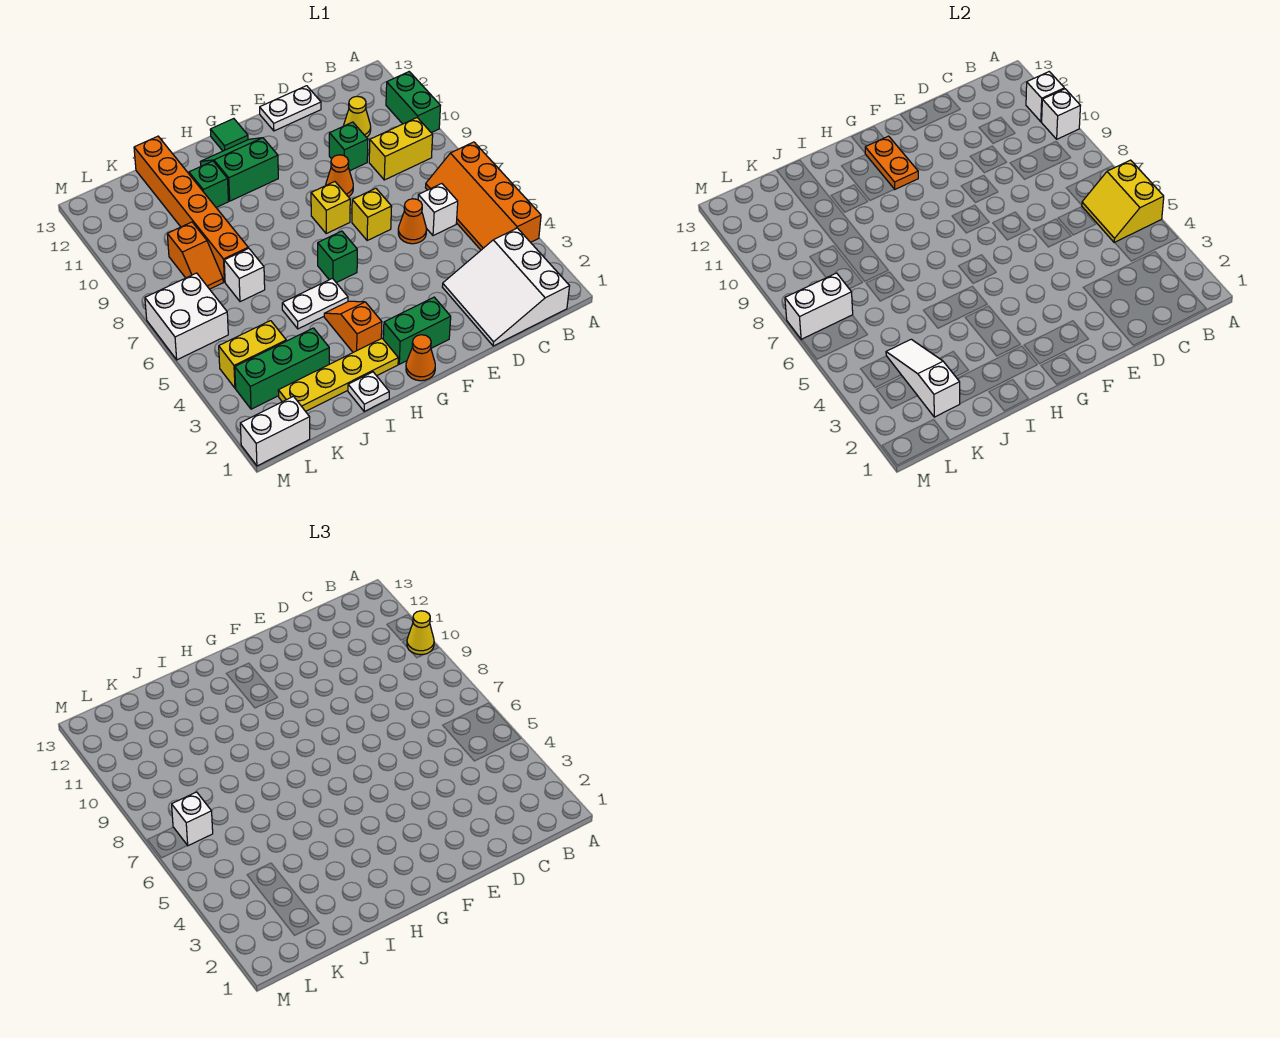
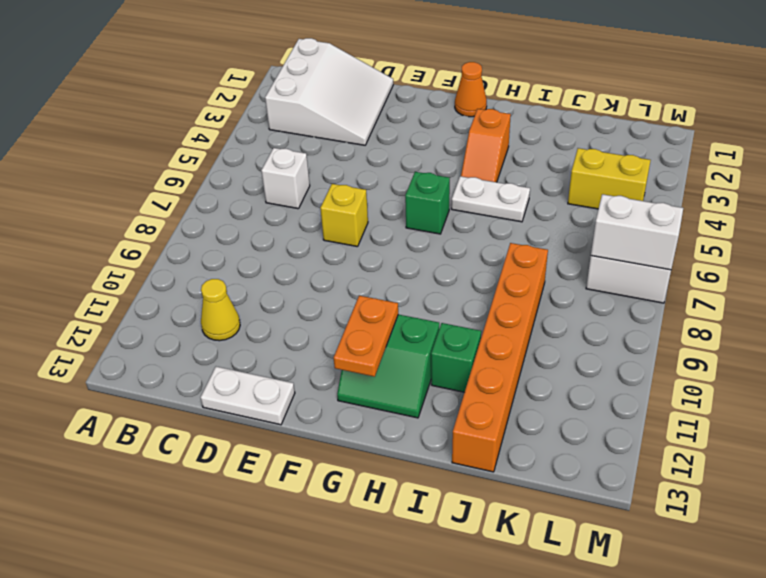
none -> orange 2x4 slope [426,142,541,250]
none -> green 1x2 brick [386,72,440,133]
none -> yellow 1x2 brick [369,118,433,180]
none -> orange 1x1 cone [398,199,427,244]

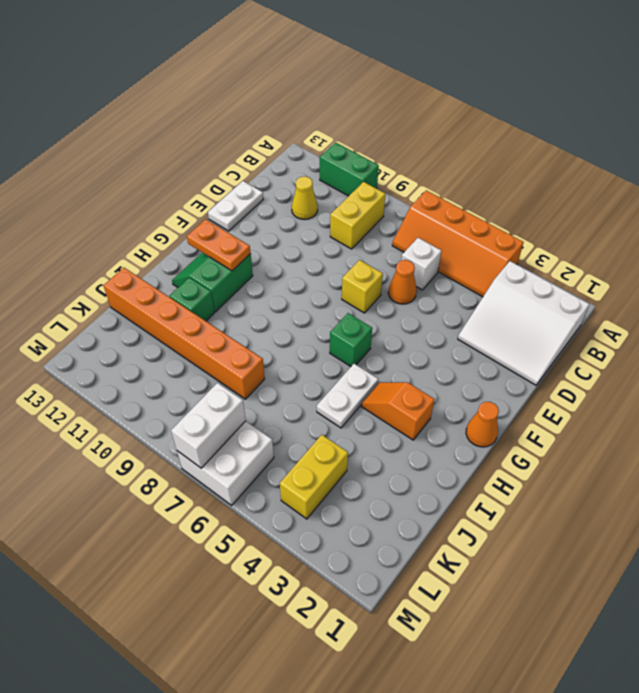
none -> green 1x1 brick [329,122,368,171]
none -> orange 1x1 cone [326,155,353,197]
none -> green 1x2 brick [383,297,451,364]
none -> yellow 1x1 brick [311,182,350,233]

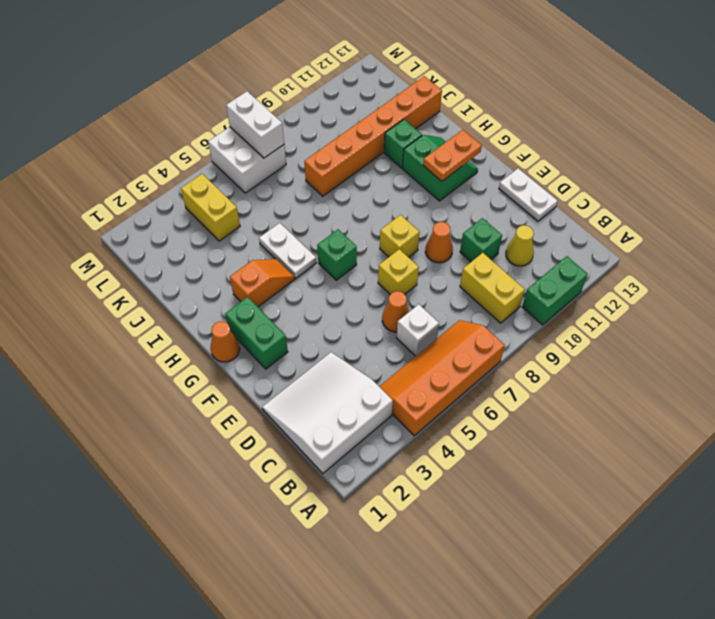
none -> green 1x1 tile [210,119,248,151]
none -> yellow 1x4 plate [278,338,398,411]
none -> white 1x1 plate [348,372,389,411]
none -> green 1x3 brick [235,328,329,409]

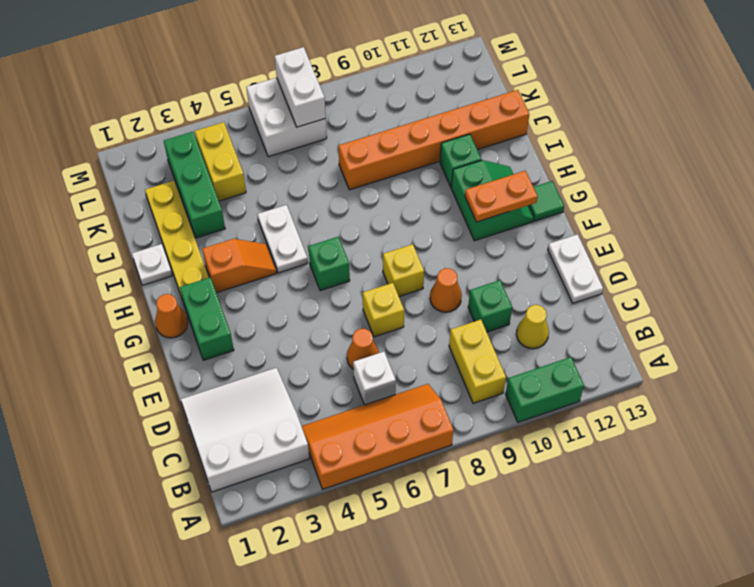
none -> white 1x1 brick [224,248,265,302]
none -> orange 1x2 slope [167,222,223,289]
none -> white 1x2 brick [240,396,310,466]
none -> yellow 2x2 slope [1082,160,1164,243]

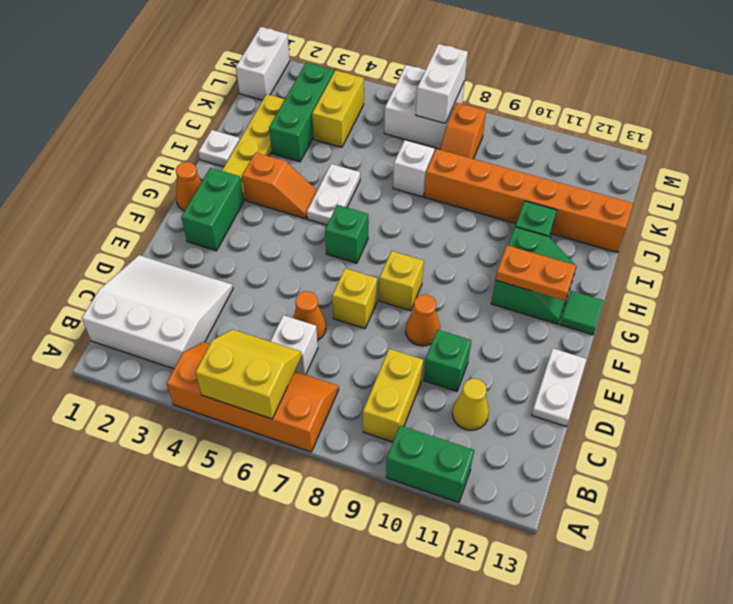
orange 1x2 slope [440,103,486,159] -> orange 1x2 slope turned to [167,222,223,289]
none -> white 1x1 brick [1041,89,1080,139]
none -> white 1x1 brick [1026,72,1064,122]
none -> white 1x3 slope [886,339,960,417]
none -> yellow 1x1 cone [407,611,434,655]

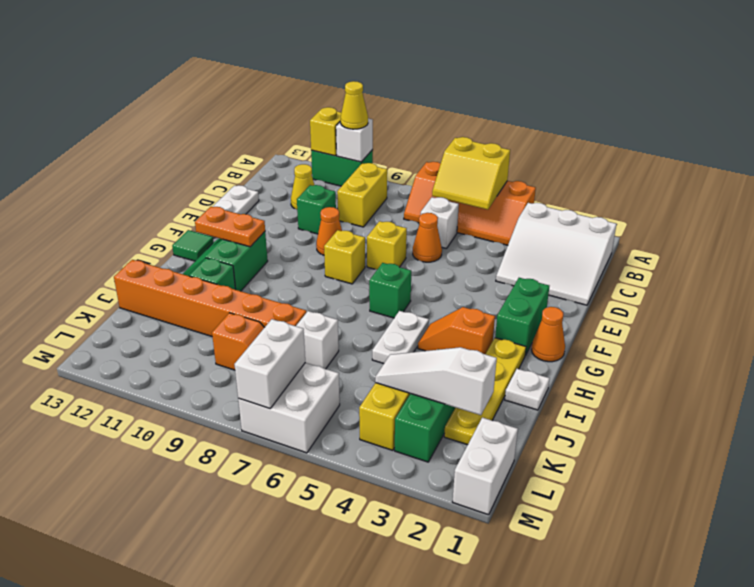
yellow 1x1 brick [310,107,341,156] -> white 1x1 brick [1026,72,1064,122]
none -> white 1x1 brick [172,792,213,846]

